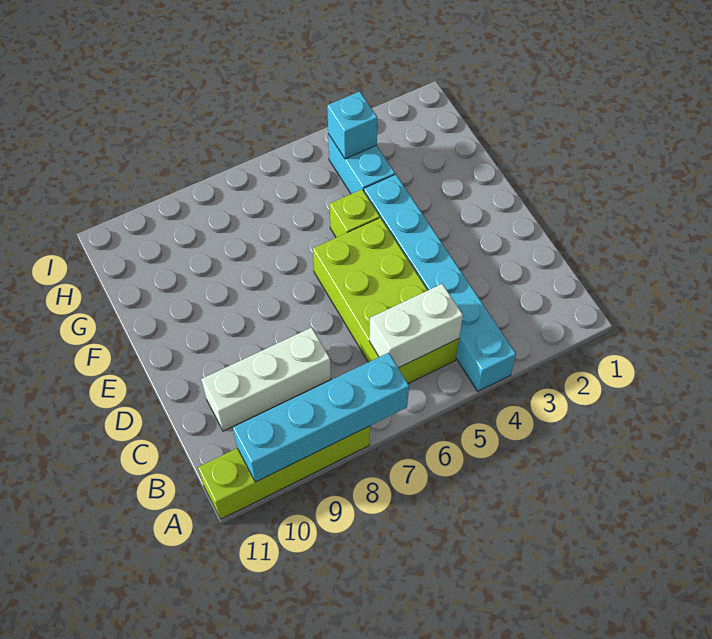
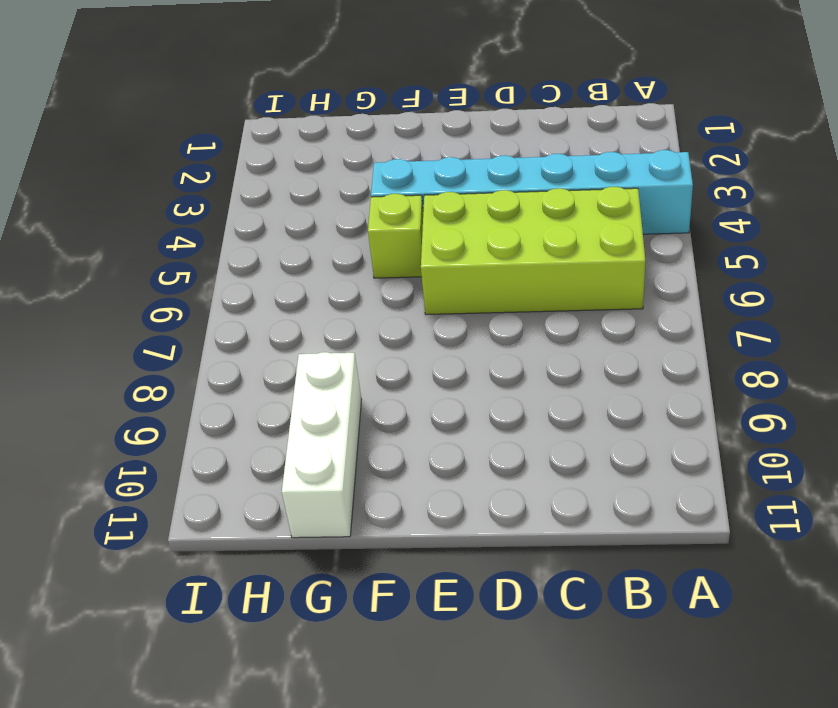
white 1x3 brick [282,352,362,538] -> white 1x3 brick moved to [201,327,331,431]
none -> lime 1x4 brick [198,426,370,519]
none -> cyan 1x2 brick [328,134,395,194]

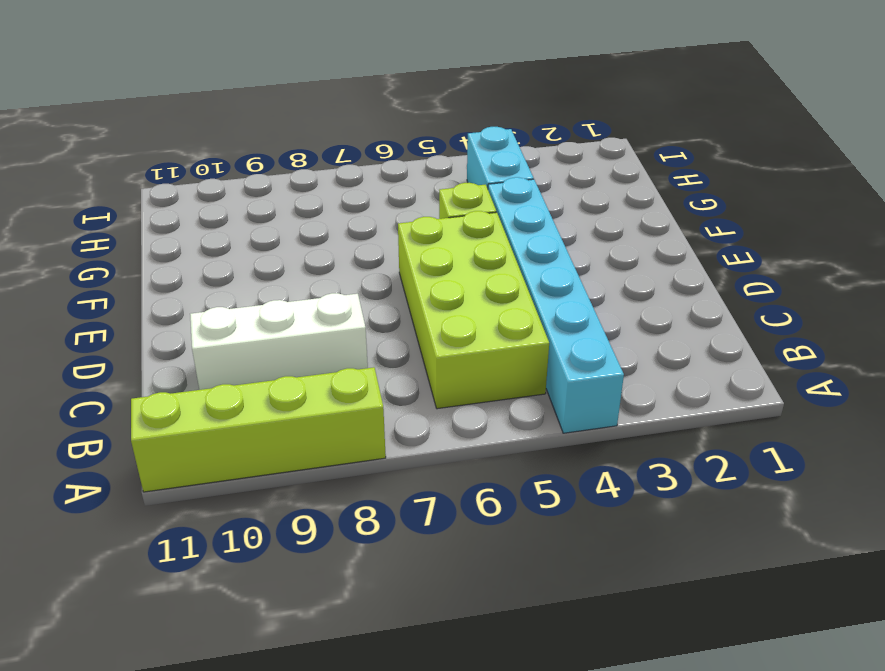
none -> cyan 1x4 brick [233,353,409,482]
none -> white 1x2 brick [369,284,463,368]

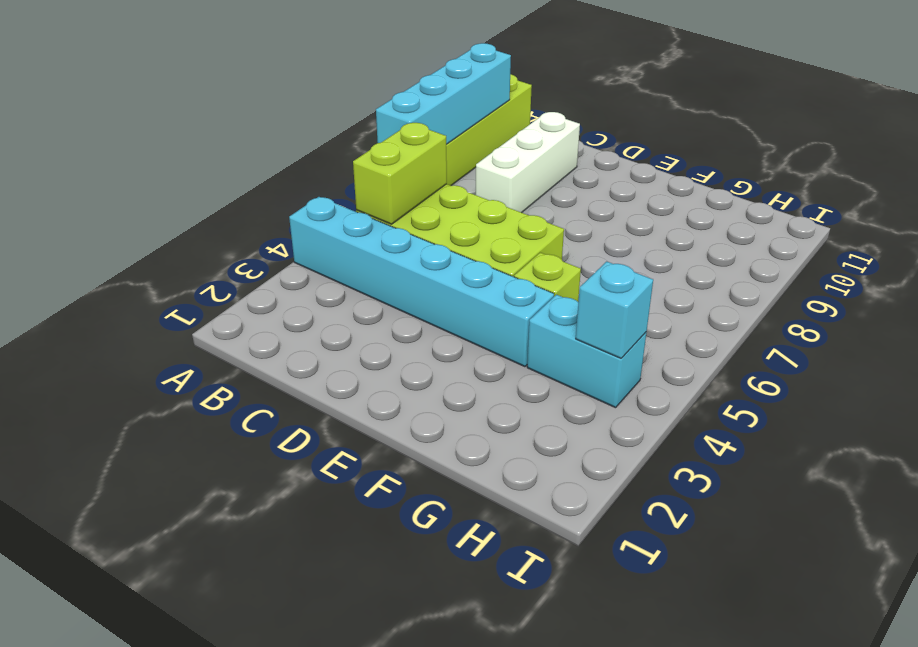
lime 1x2 brick [353,123,447,224] -> white 1x2 brick [369,284,463,368]

